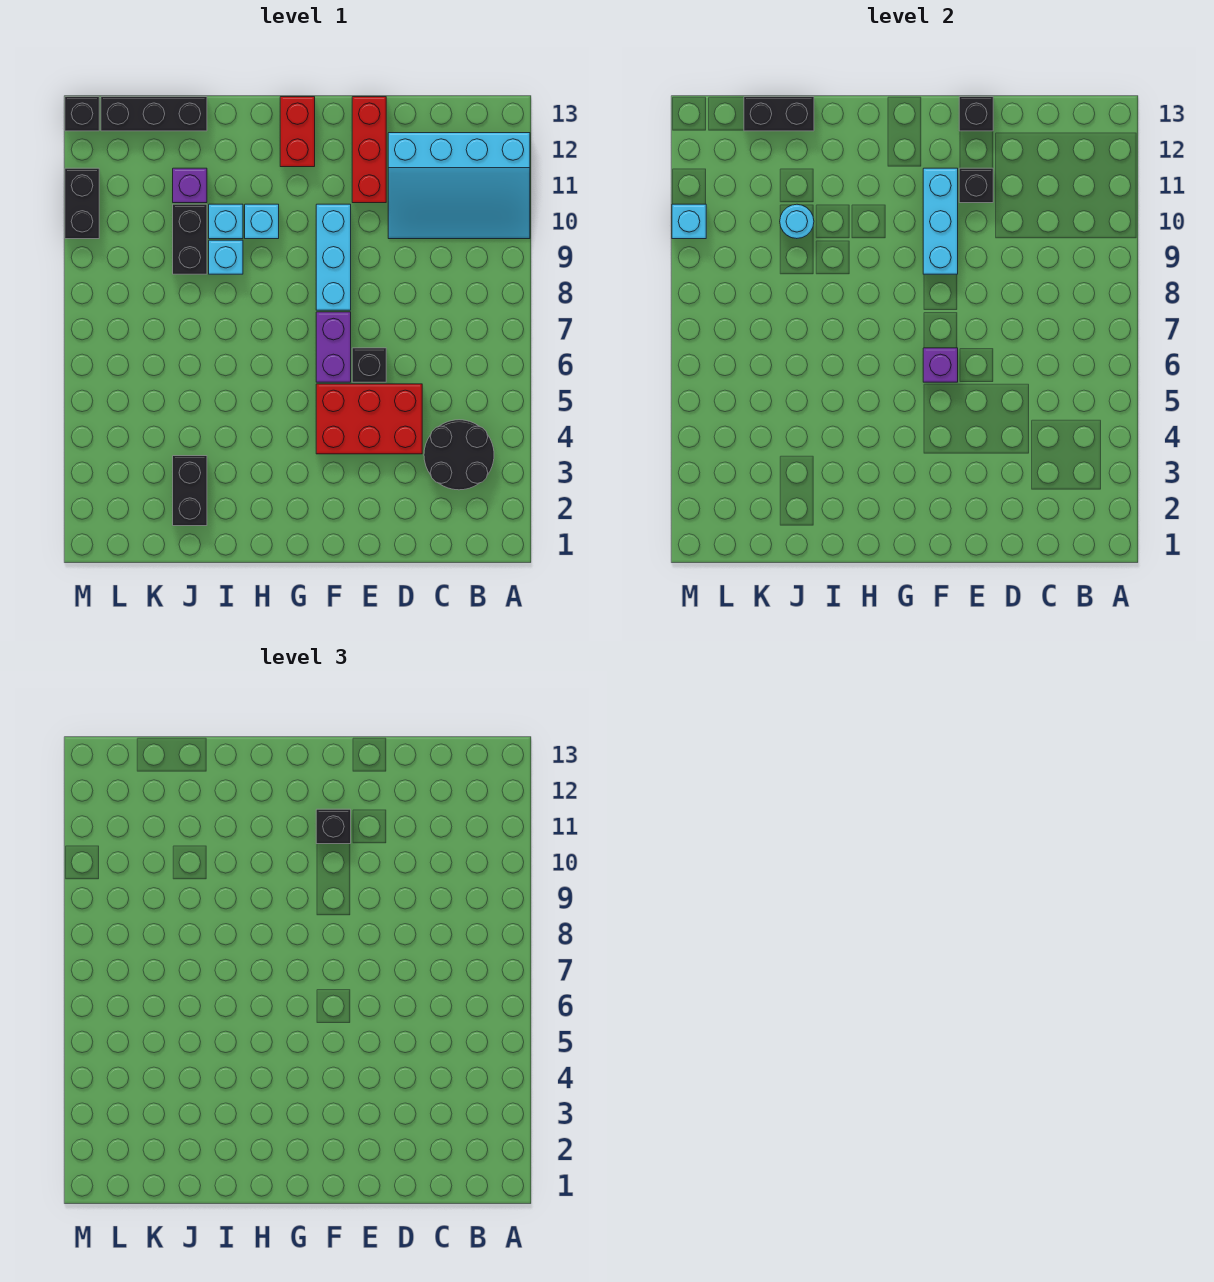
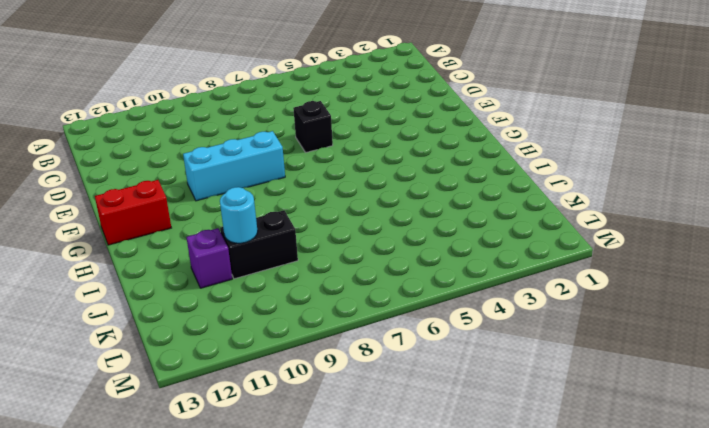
none -> cyan 3x4 slope [388,133,530,239]
none -> black 2x2 round brick [424,420,494,490]
none -> red 2x3 brick [316,384,422,454]

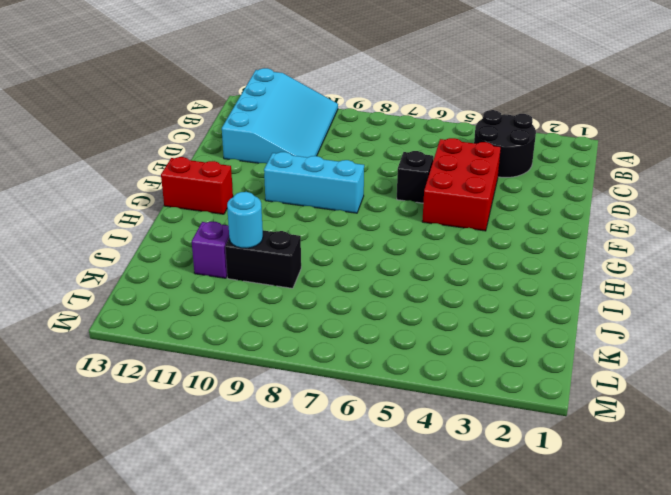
none -> red 1x3 brick [352,97,386,203]
none -> purple 1x2 brick [316,312,351,382]
none -> cyan 1x1 brick [245,204,279,239]

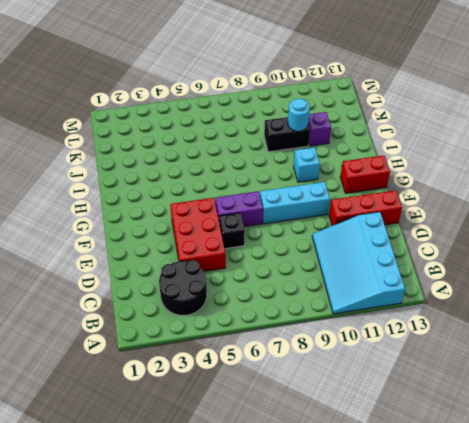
none -> cyan 1x1 brick [209,240,243,274]
none -> cyan 1x1 brick [209,204,243,239]
none -> black 1x2 brick [173,456,207,526]

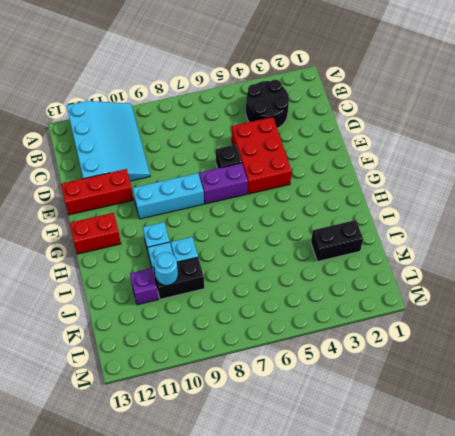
none -> black 1x3 brick [101,97,207,131]
none -> black 1x2 brick [65,168,99,239]
none -> black 1x1 brick [65,97,99,131]

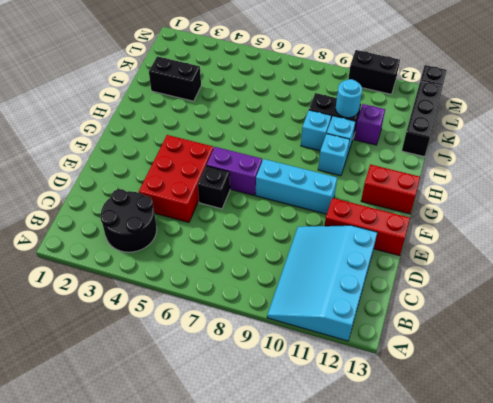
none -> black 1x1 brick [959,168,993,203]
none -> black 1x1 brick [959,97,993,131]
none -> purple 1x1 brick [923,348,958,382]

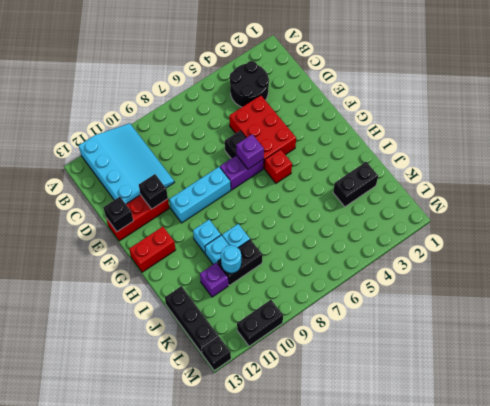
red 1x1 brick [265,149,292,183] -> none
none -> cyan 1x3 brick [923,168,958,274]
none -> black 1x2 brick [744,97,814,131]
none -> cyan 1x1 brick [672,204,706,239]

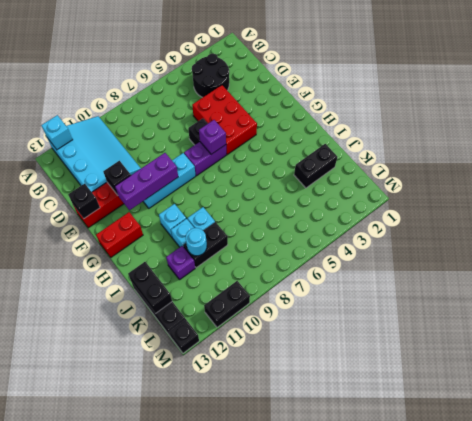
cyan 1x1 brick [41,115,73,150] -> cyan 1x1 brick moved to [672,204,706,239]
purple 1x3 brick [115,153,178,210] -> cyan 1x3 brick [923,168,958,274]
none -> black 1x1 brick [316,809,351,844]

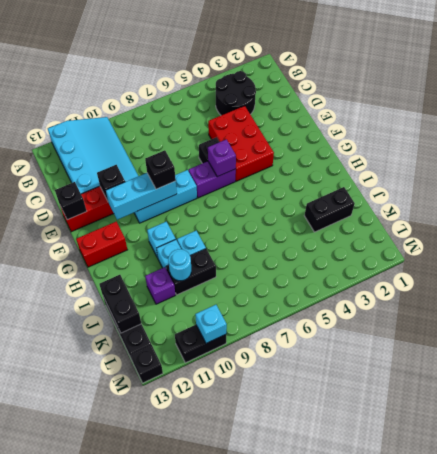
black 1x1 brick [145,150,176,189] -> black 1x1 brick moved to [316,809,351,844]

